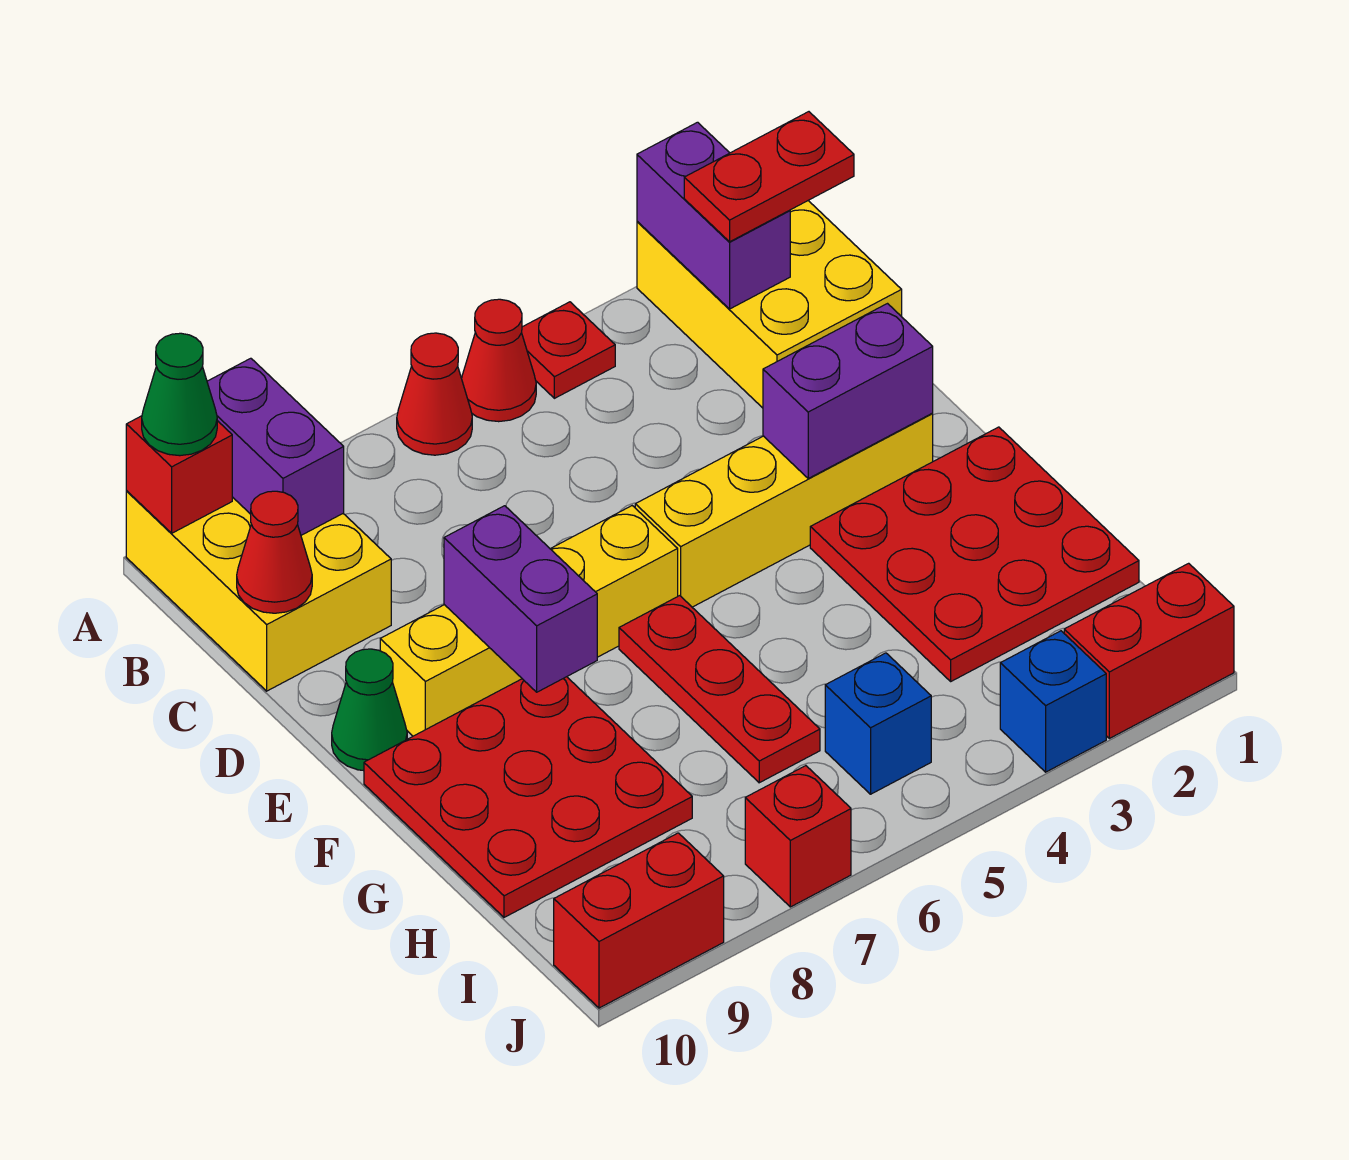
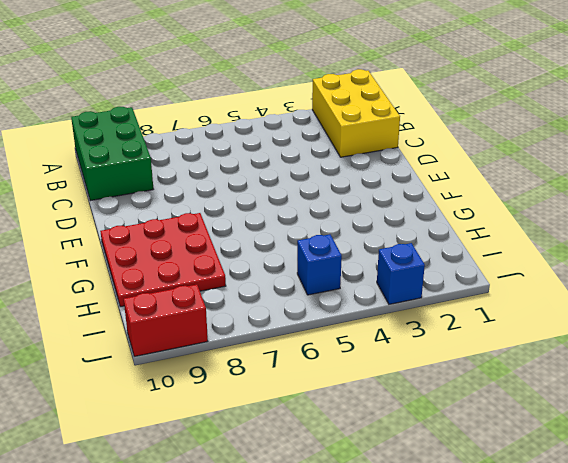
green 2x3 brick [71,107,153,201] -> yellow 2x3 brick [126,491,391,691]
none -> red 1x1 plate [522,302,615,398]
none -> red 1x1 cone [462,299,536,422]
none -> red 1x1 cone [397,333,472,455]

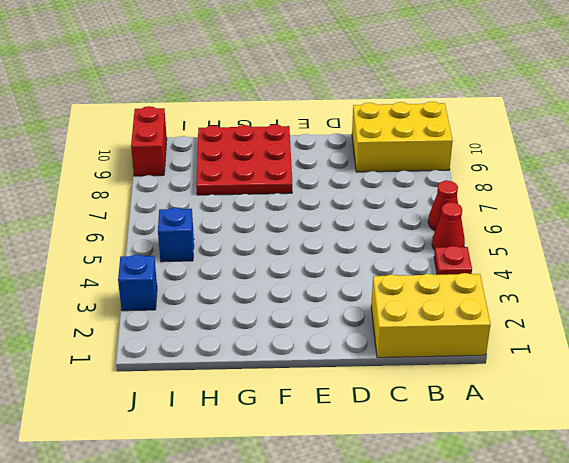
none -> yellow 1x4 brick [635,414,933,607]
none -> yellow 1x4 brick [380,506,678,736]
none -> green 1x1 cone [332,649,407,771]

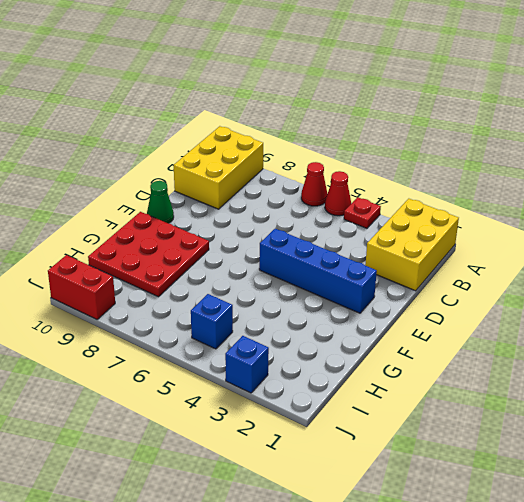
blue 1x4 brick [259,229,377,313] -> yellow 1x4 brick [635,414,933,607]
none -> yellow 1x4 brick [380,506,678,736]
none -> red 3x3 plate [810,427,1139,681]
none -> red 1x3 plate [619,596,820,783]

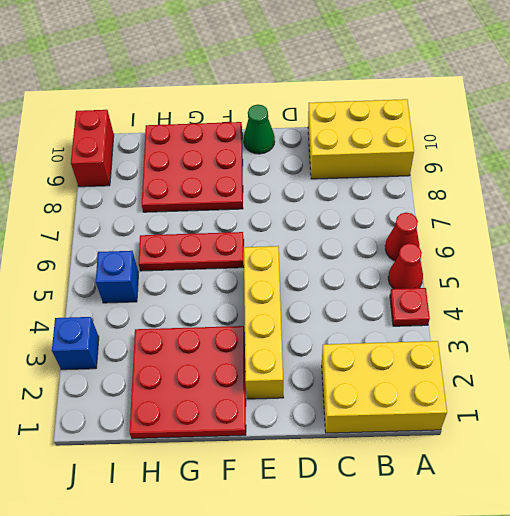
none -> yellow 1x4 brick [380,506,678,736]
none -> red 1x2 brick [1064,563,1234,738]
none -> red 1x1 brick [745,766,851,907]

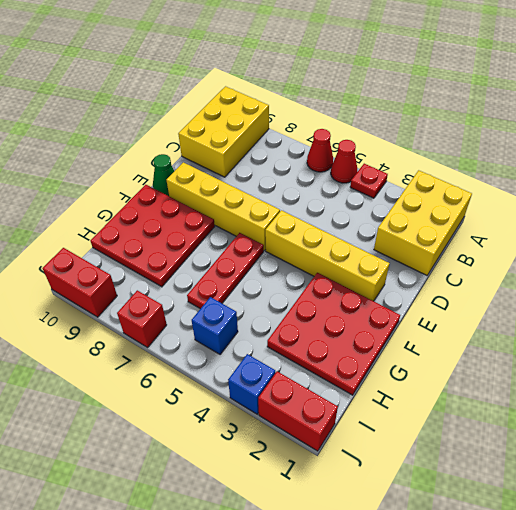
none -> purple 1x2 brick [637,122,790,309]
none -> purple 1x2 brick [207,358,344,535]
none -> red 1x1 brick [126,416,232,533]

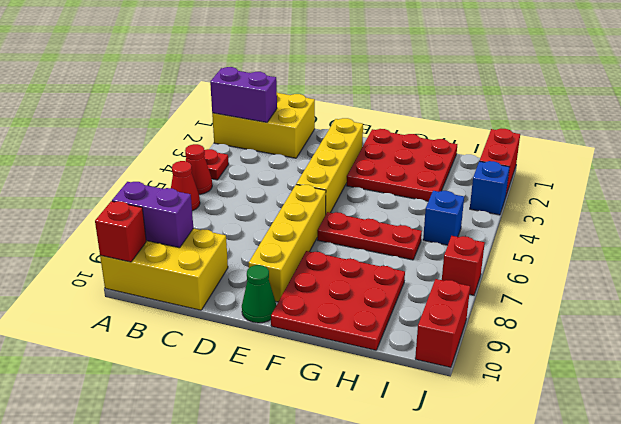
none -> red 1x1 cone [237,491,312,613]
none -> purple 1x2 brick [763,304,933,478]
none -> purple 1x2 brick [444,506,597,692]

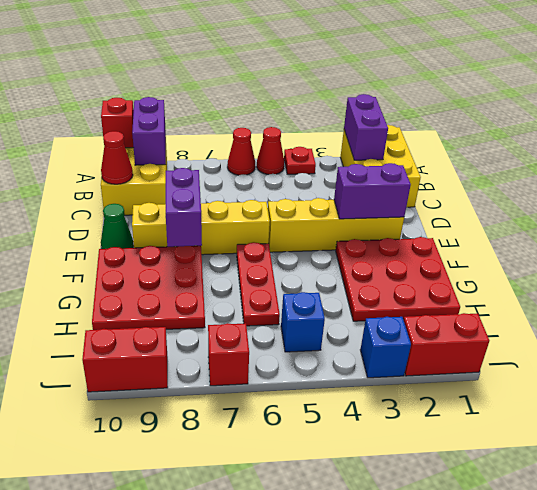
none -> green 1x1 cone [142,333,217,456]
none -> red 1x2 plate [684,112,854,242]

